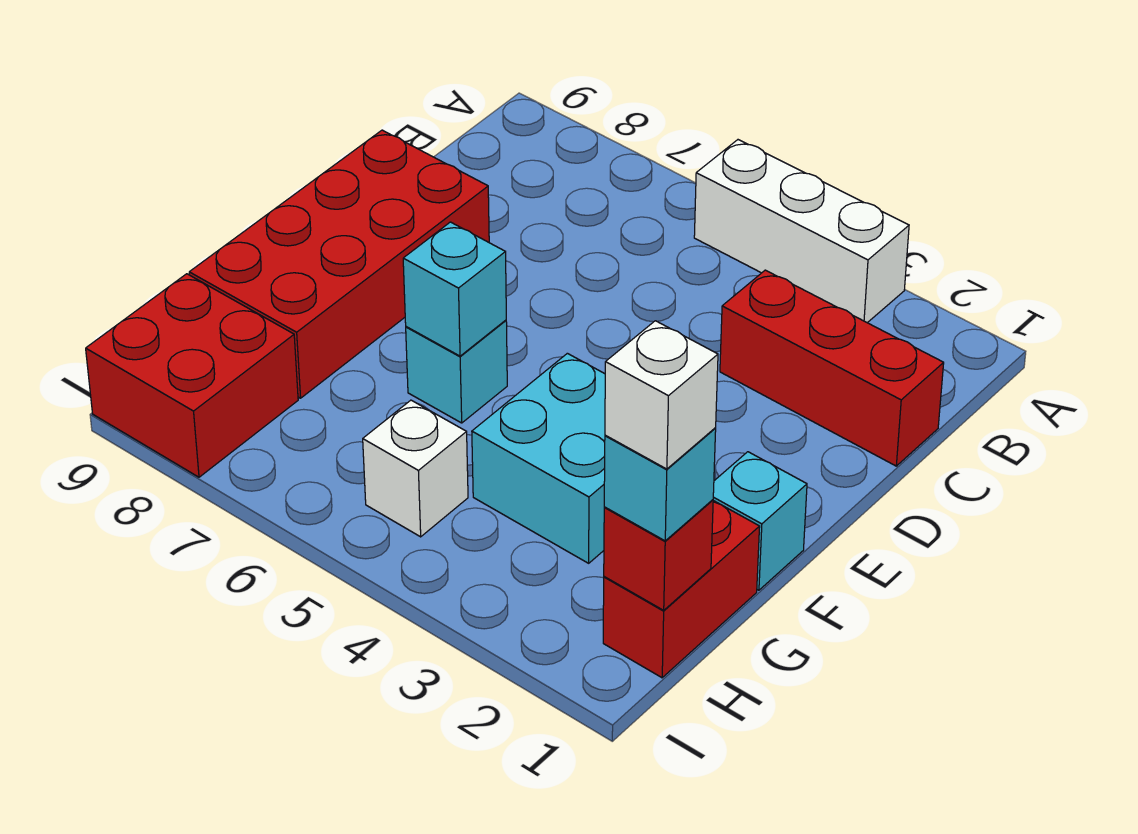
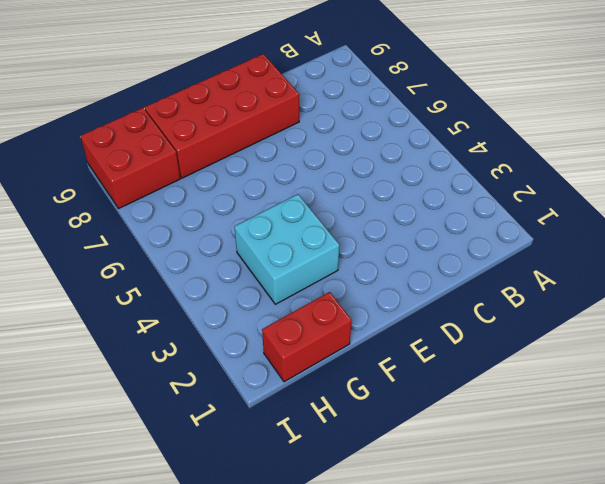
none -> white 1x3 brick [694,140,909,323]
none -> red 1x3 brick [720,270,944,466]
none -> cyan 1x1 brick [713,452,807,590]

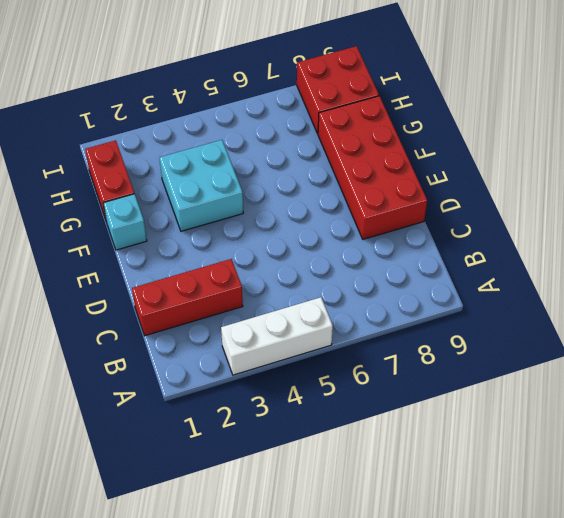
none -> cyan 1x1 brick [406,320,507,423]
none -> white 1x1 brick [363,400,468,537]
none -> cyan 1x1 brick [403,222,506,356]

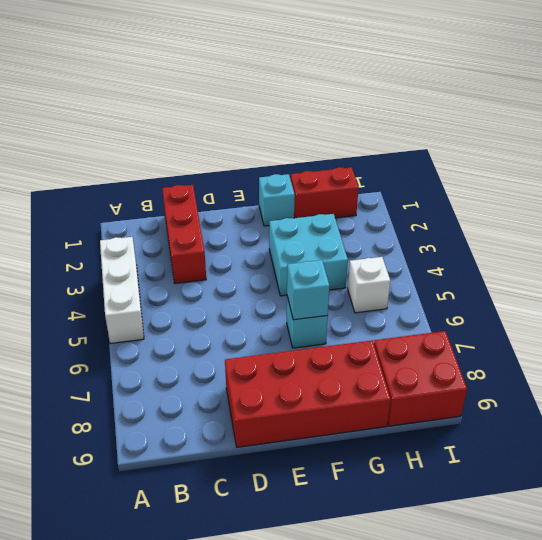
none -> red 1x1 brick [604,500,713,610]
none -> cyan 1x1 brick [604,428,716,541]
none -> white 1x1 brick [605,321,718,469]

